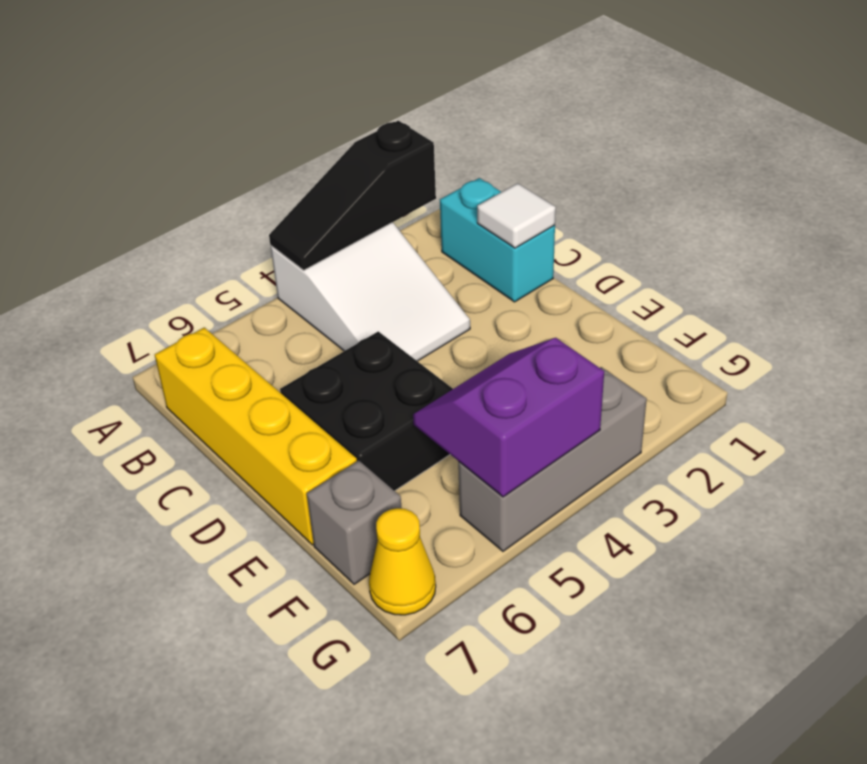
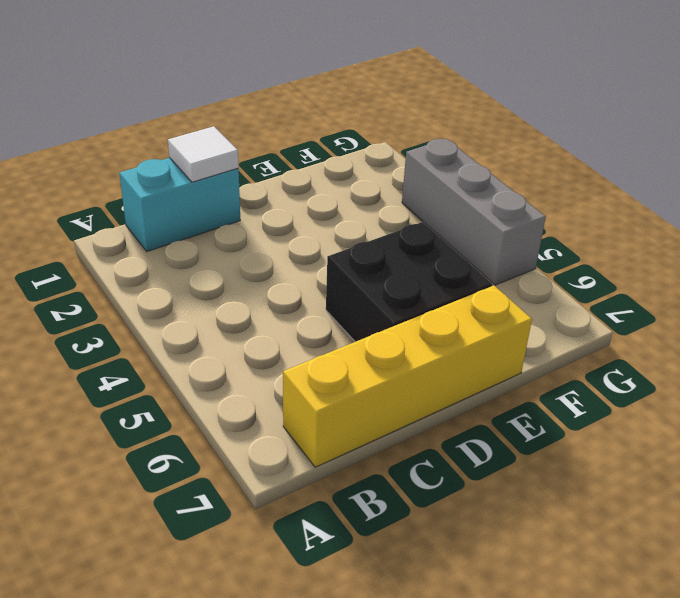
none -> white 2x3 slope [271,223,470,361]
none -> grey 1x1 brick [307,460,402,584]

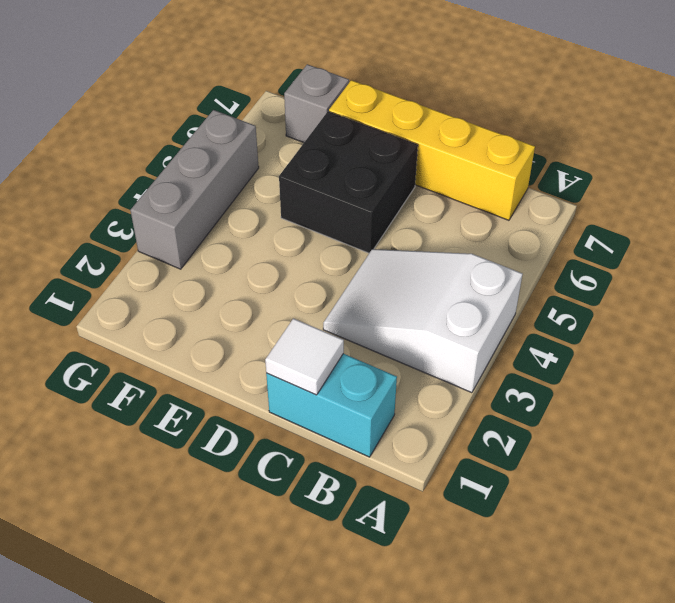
none -> yellow 1x1 cone [369,508,436,615]
none -> black 1x3 slope [269,121,436,270]

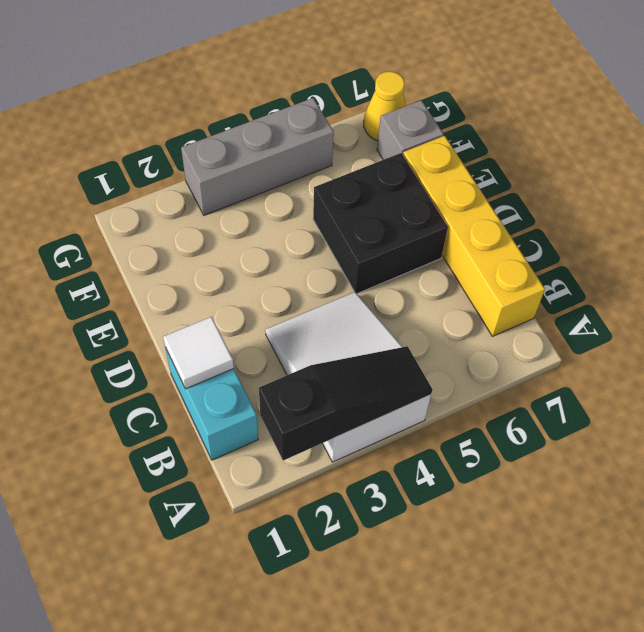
none -> purple 2x2 slope [413,338,604,497]

